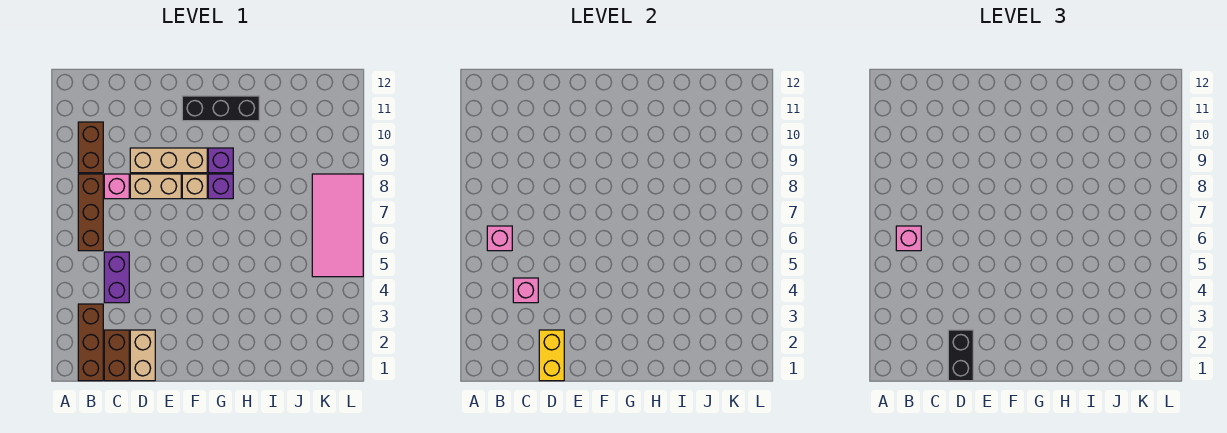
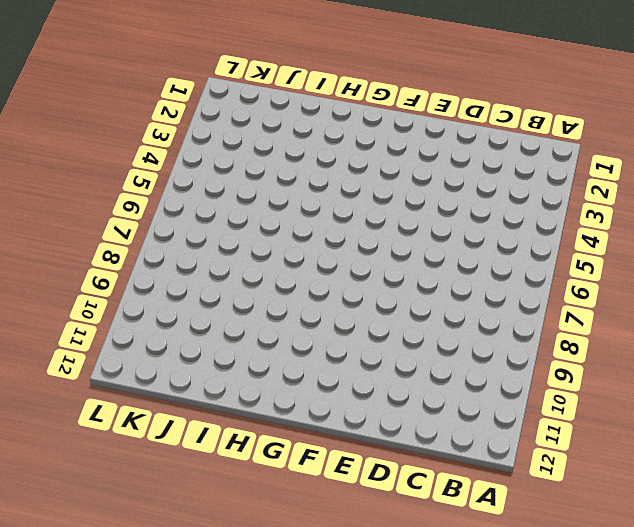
none -> brown 1x3 brick [78,304,103,381]
none -> brown 1x3 brick [78,174,103,251]
none -> brown 1x2 brick [78,122,103,173]

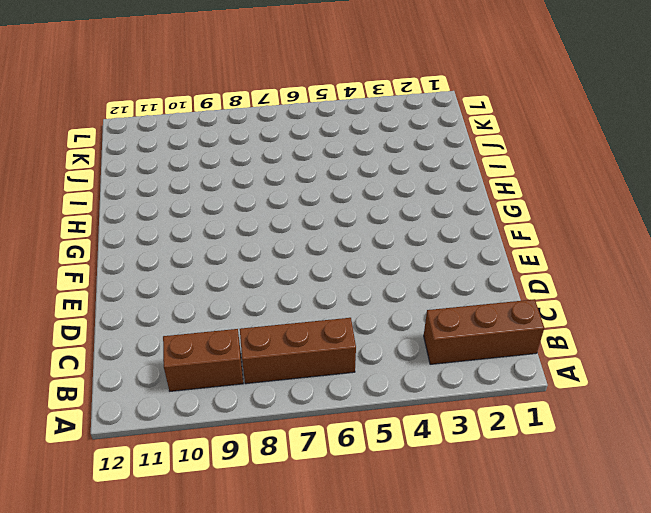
none -> brown 1x2 brick [104,330,129,381]
none -> purple 1x2 brick [104,252,129,303]
none -> pink 1x1 brick [104,174,129,199]

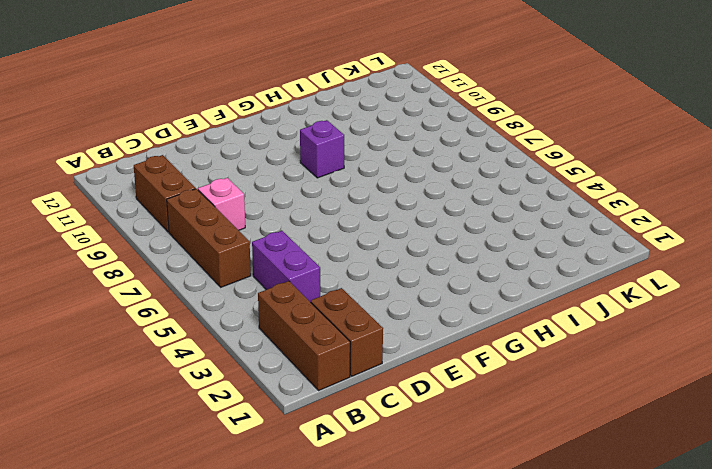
none -> tan 1x2 brick [130,330,155,381]
none -> tan 1x2 brick [130,174,181,199]
none -> tan 1x3 brick [130,148,207,173]

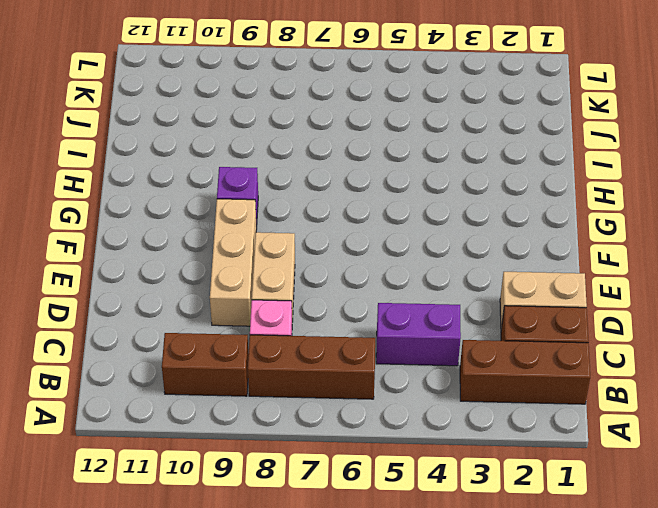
none -> tan 1x1 brick [182,174,207,199]
none -> black 1x3 brick [182,96,259,121]
none -> purple 1x1 brick [208,174,233,199]

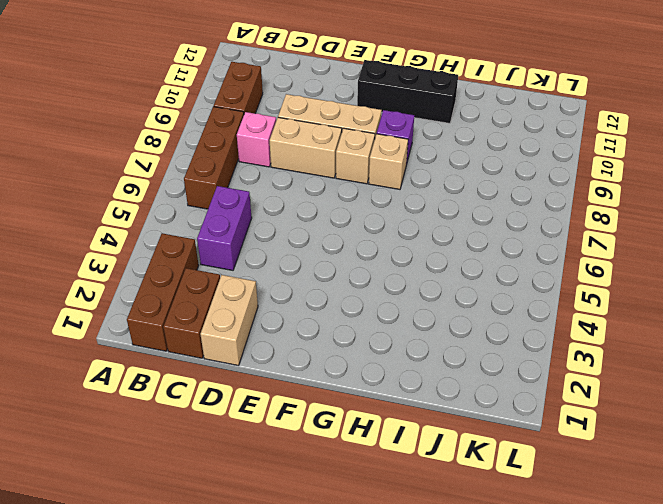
tan 1x1 brick [369,134,408,189] -> purple 1x1 brick [208,174,233,199]
none -> pink 2x4 tile [312,174,363,277]
none -> pink 1x1 brick [487,226,512,251]
none -> pink 1x1 brick [513,278,538,303]

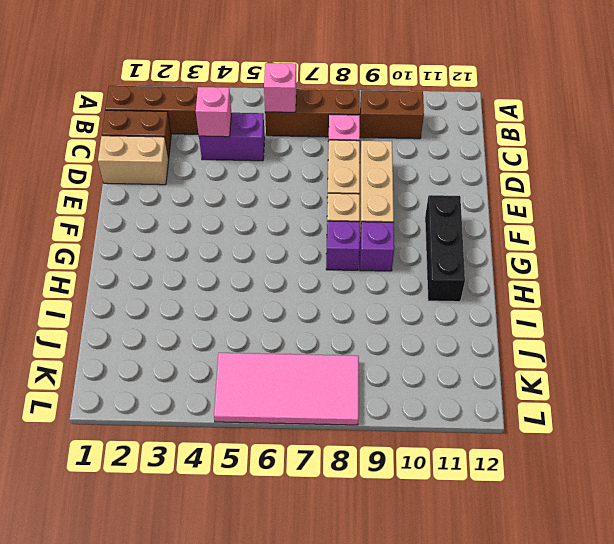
none -> yellow 1x2 brick [539,330,564,381]
none -> pink 1x1 brick [896,226,921,251]
none -> black 1x2 brick [948,330,973,381]

